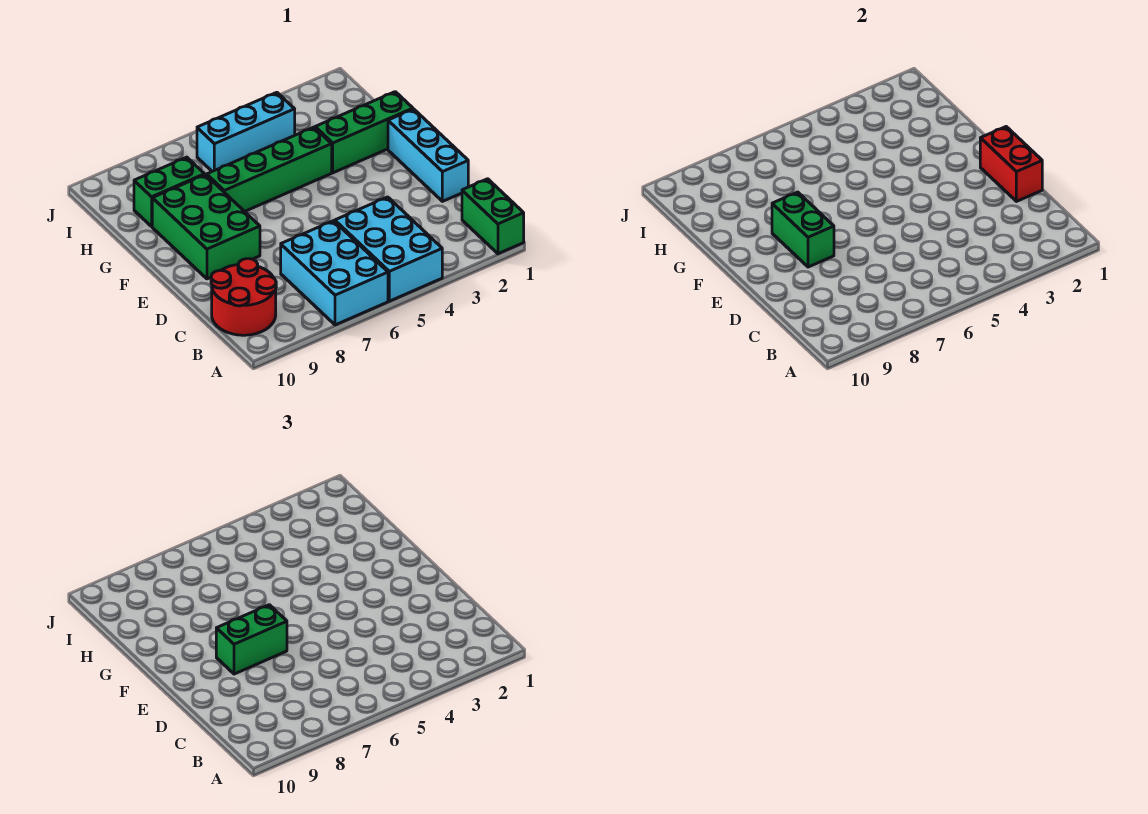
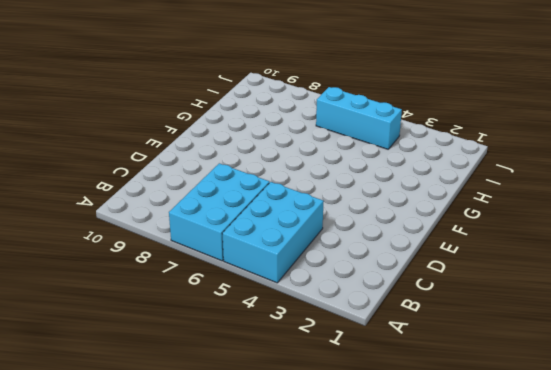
none -> green 1x2 brick [462,179,524,254]
none -> red 2x2 round brick [211,259,276,335]
none -> cyan 1x3 brick [388,109,468,201]

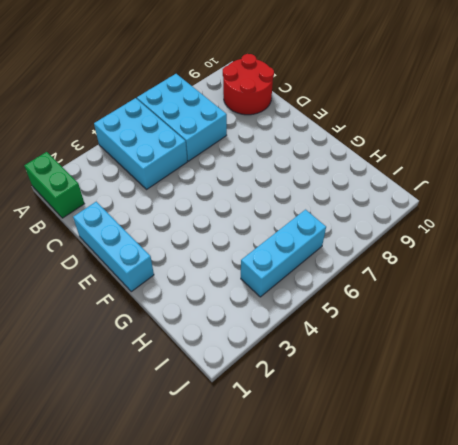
none -> green 2x3 brick [152,175,260,279]
none -> green 1x3 brick [315,92,413,173]
none -> green 1x4 brick [207,127,332,212]

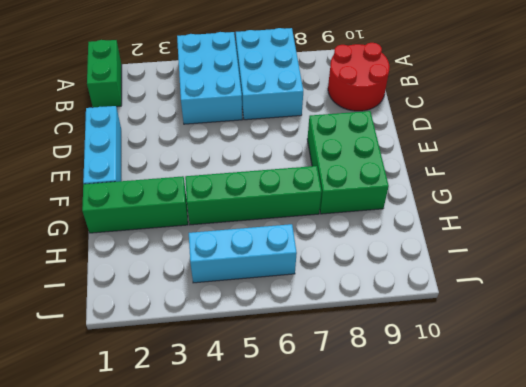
none -> green 1x2 brick [134,157,204,226]
none -> red 1x2 brick [980,127,1042,201]
none -> green 1x2 brick [772,192,834,267]

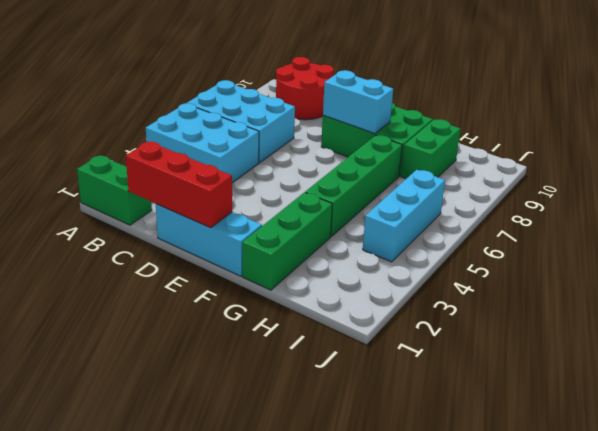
red 1x3 brick [126,141,232,228] -> red 1x2 brick [980,127,1042,201]
cyan 1x2 brick [323,70,393,134] -> green 1x2 brick [772,192,834,267]
none -> green 1x2 brick [216,605,287,674]

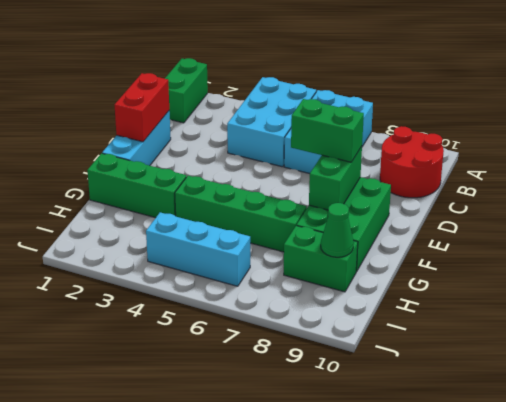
green 1x1 cone [321,203,354,257] -> none

